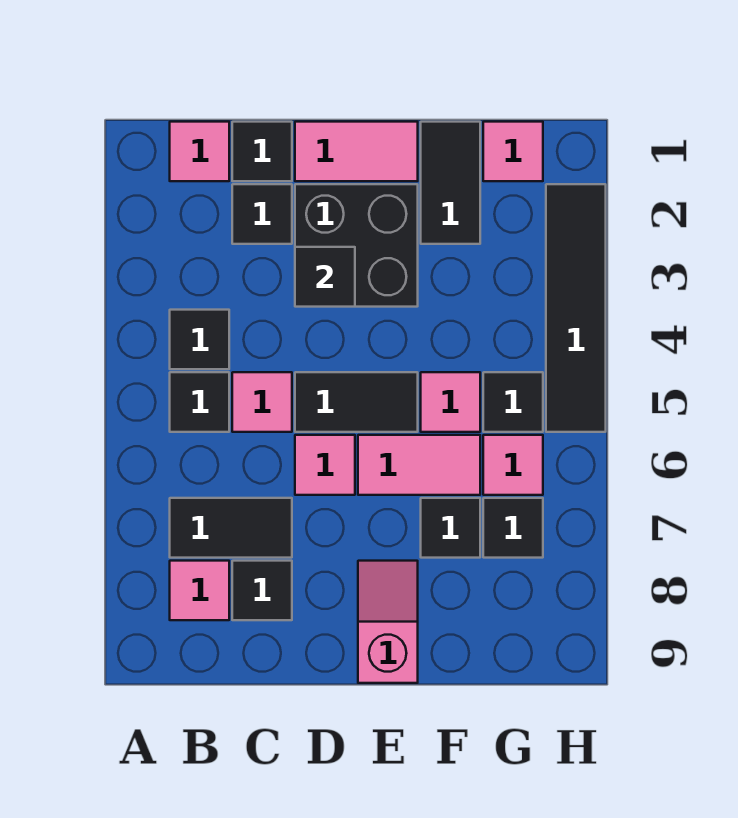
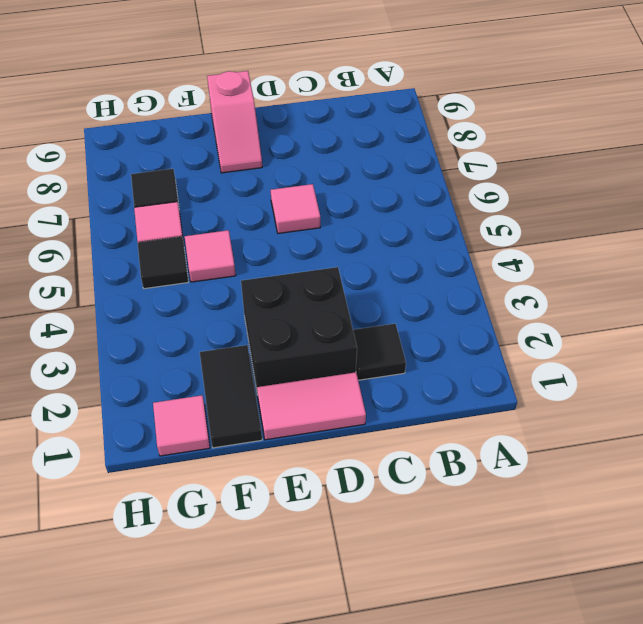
none -> pink 1x1 tile [170,122,229,181]
none -> black 1x1 tile [170,310,229,369]
none -> black 1x1 tile [170,372,229,432]

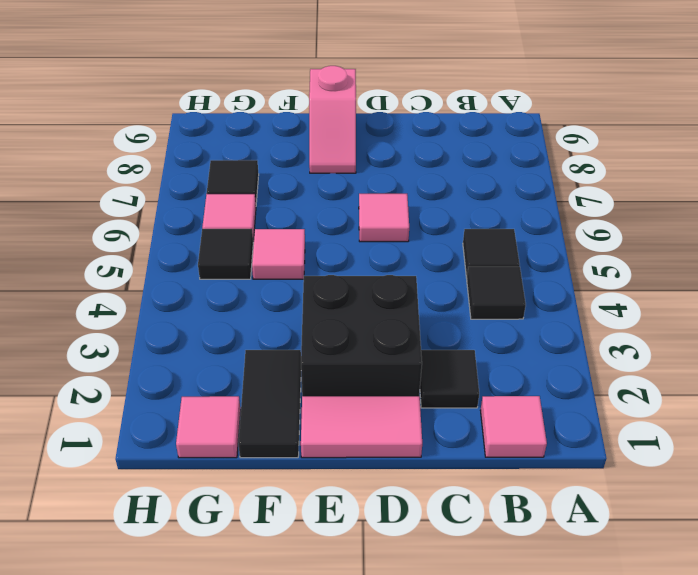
none -> black 1x2 tile [170,498,292,558]
none -> pink 1x1 tile [170,561,229,620]
none -> black 1x1 tile [232,122,292,181]

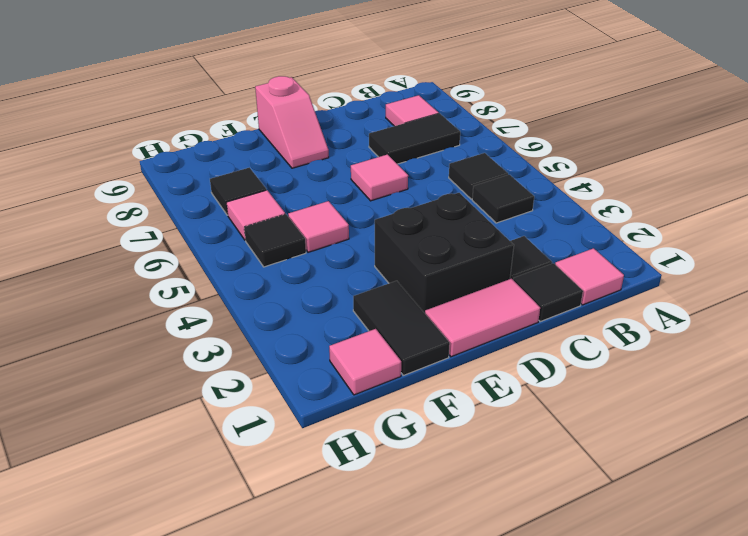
none -> pink 1x1 tile [232,372,292,432]
none -> black 1x1 tile [232,561,292,620]
none -> black 1x2 tile [295,372,418,432]

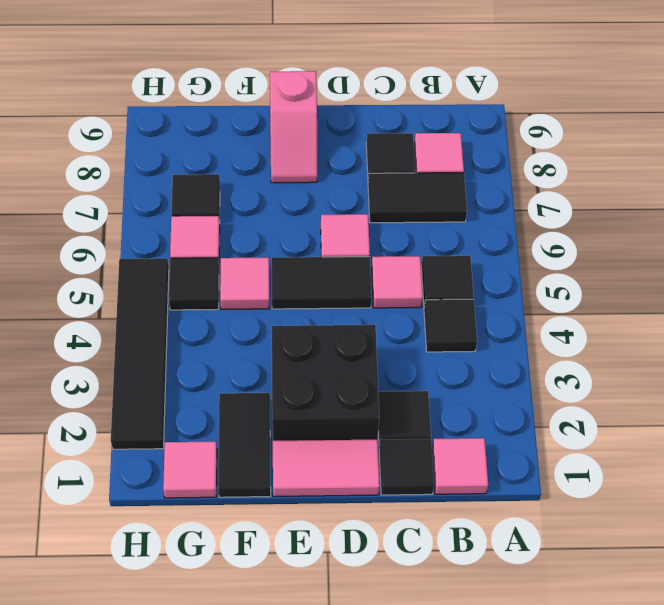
none -> pink 1x2 tile [358,435,480,495]
none -> black 1x1 tile [421,498,480,558]
none -> black 1x1 tile [295,247,355,307]

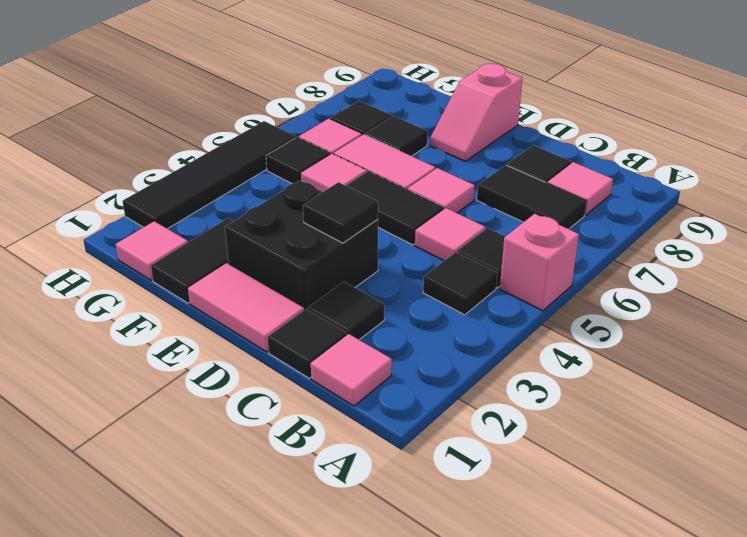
pink 1x1 brick [500,214,579,311] -> none

